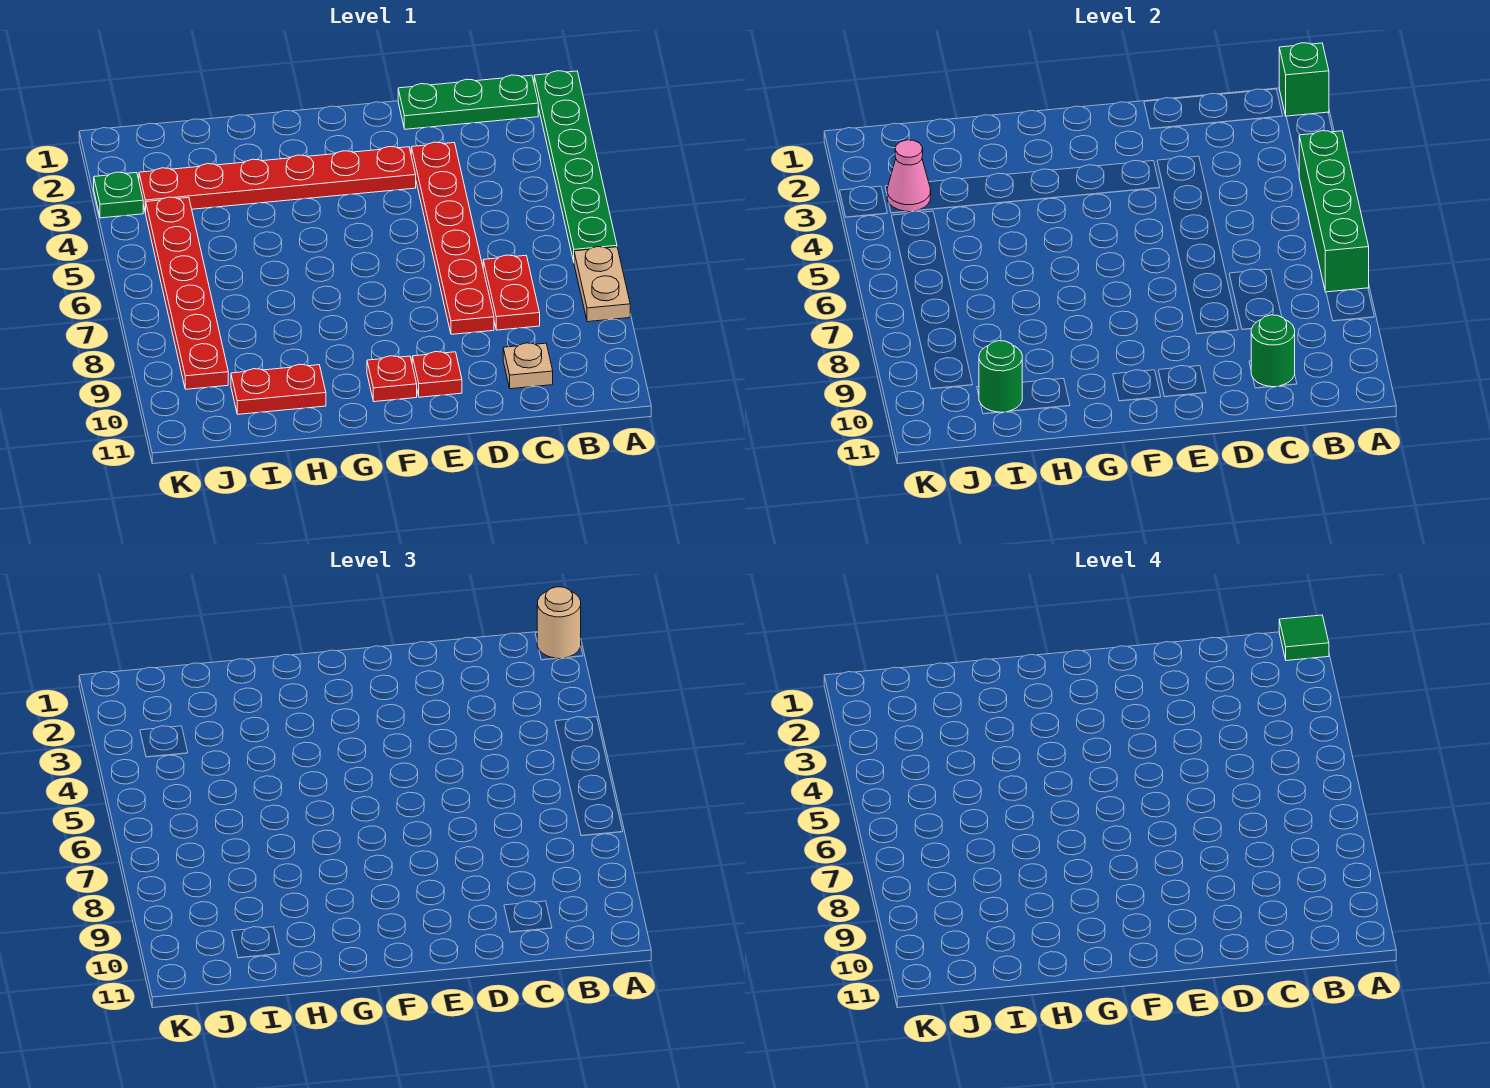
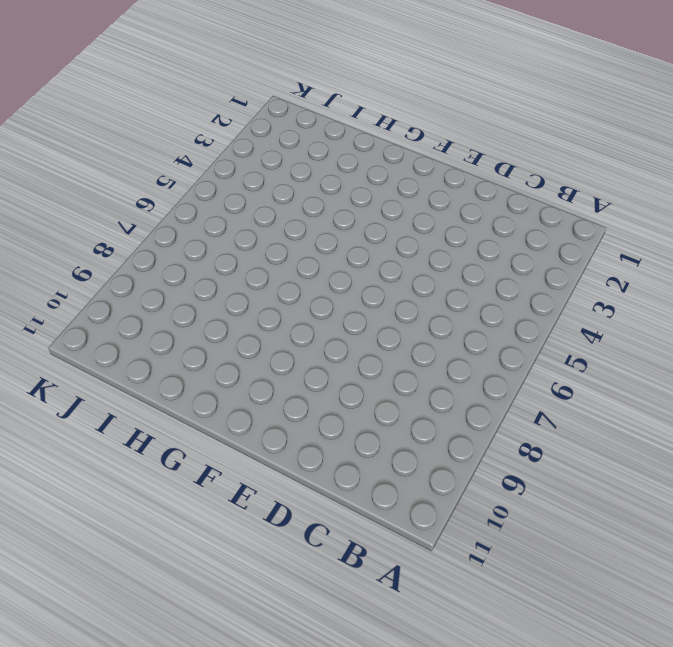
none -> green 1x6 plate [534,71,617,261]
none -> tan 1x2 plate [574,247,630,322]
none -> green 1x3 plate [398,75,538,129]

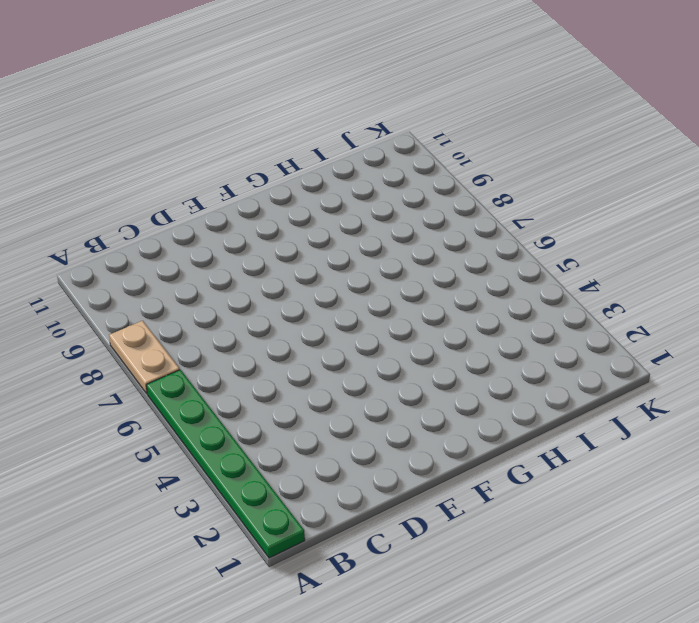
none -> green 1x3 plate [398,75,538,129]
none -> red 1x2 plate [483,255,540,330]
none -> tan 1x1 plate [503,343,553,389]

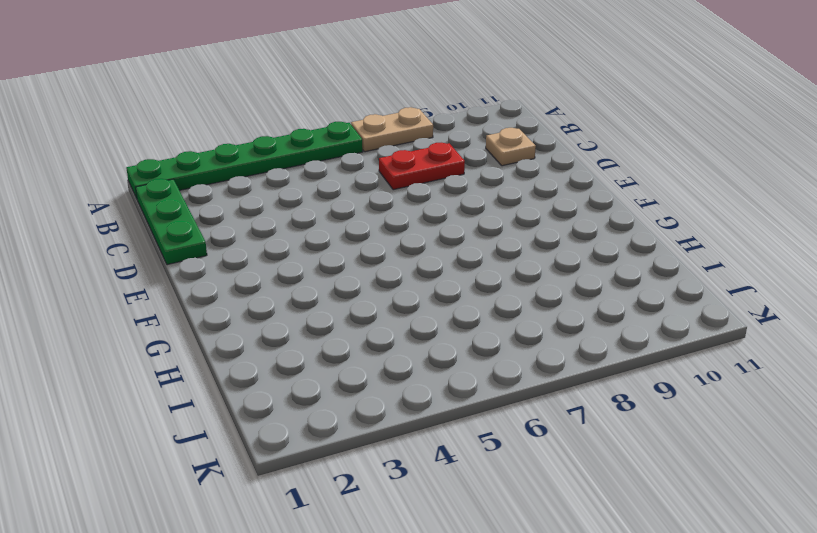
none -> red 1x6 plate [411,142,494,334]
none -> red 1x6 plate [139,147,416,213]
none -> red 1x1 plate [412,352,462,397]

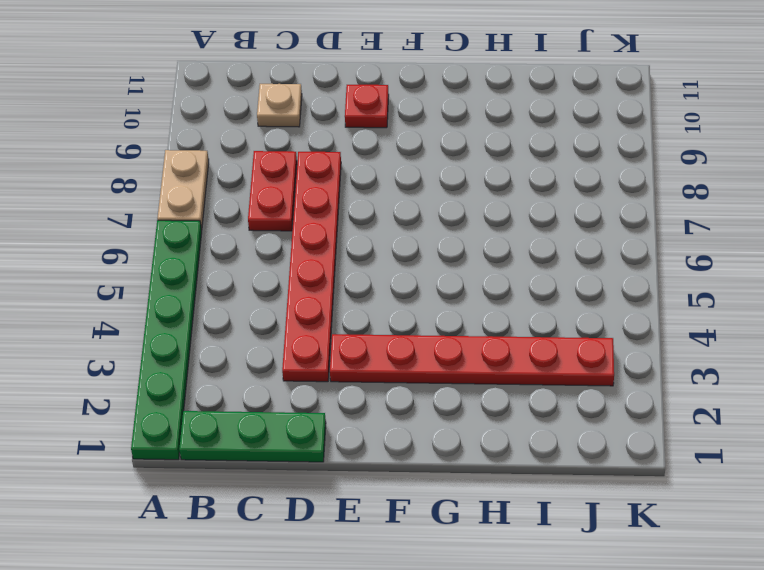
none -> red 1x1 plate [367,356,417,402]
none -> red 1x2 plate [231,364,326,414]
none -> red 1x6 plate [146,197,228,389]

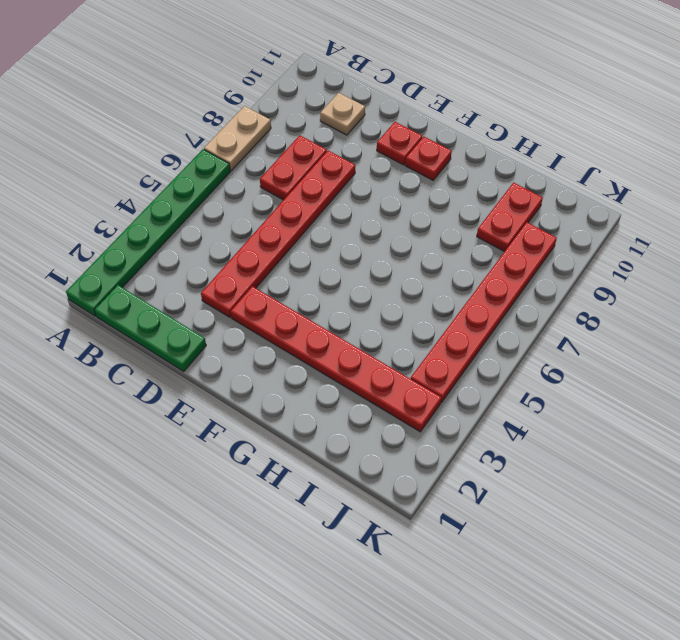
red 1x2 plate [477,183,543,252] -> red 1x2 plate turned to [231,364,326,414]
none -> green 1x1 plate [94,172,143,218]
none -> green 1x1 brick [1279,43,1329,116]
none -> green 1x4 brick [1299,131,1369,292]

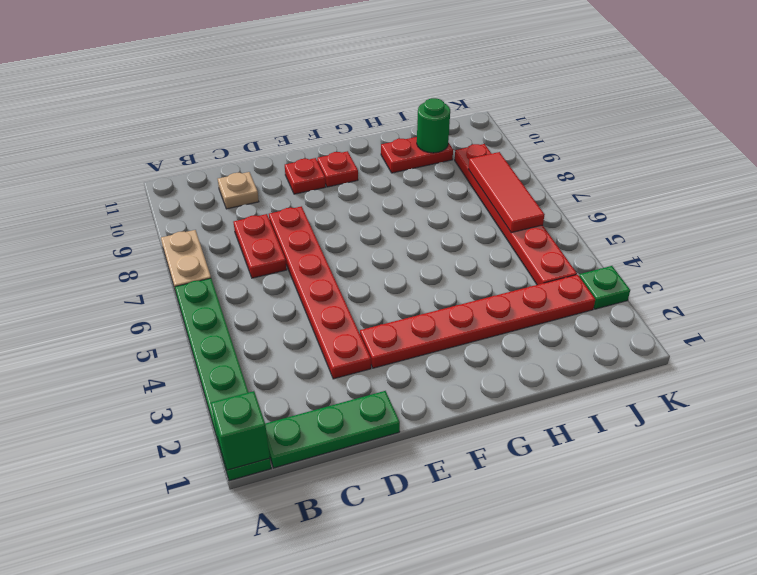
red 1x3 tile [468,152,545,233] -> none
none -> green 1x4 brick [1299,131,1369,292]
none -> green 1x1 round brick [1251,315,1295,387]
none -> pink 1x1 cone [887,140,931,212]

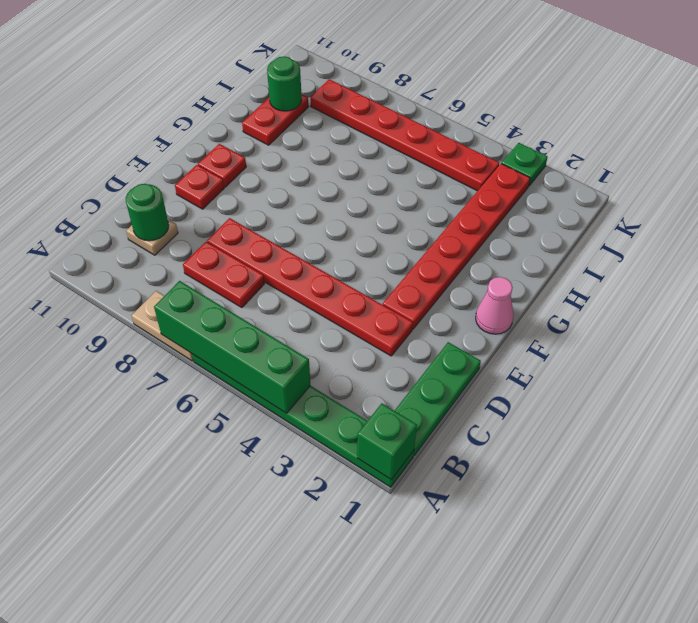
pink 1x1 cone [476,277,513,334] -> pink 1x1 cone moved to [887,140,931,212]
none -> tan 1x1 round brick [537,587,581,659]
none -> green 1x1 tile [1279,615,1329,661]

